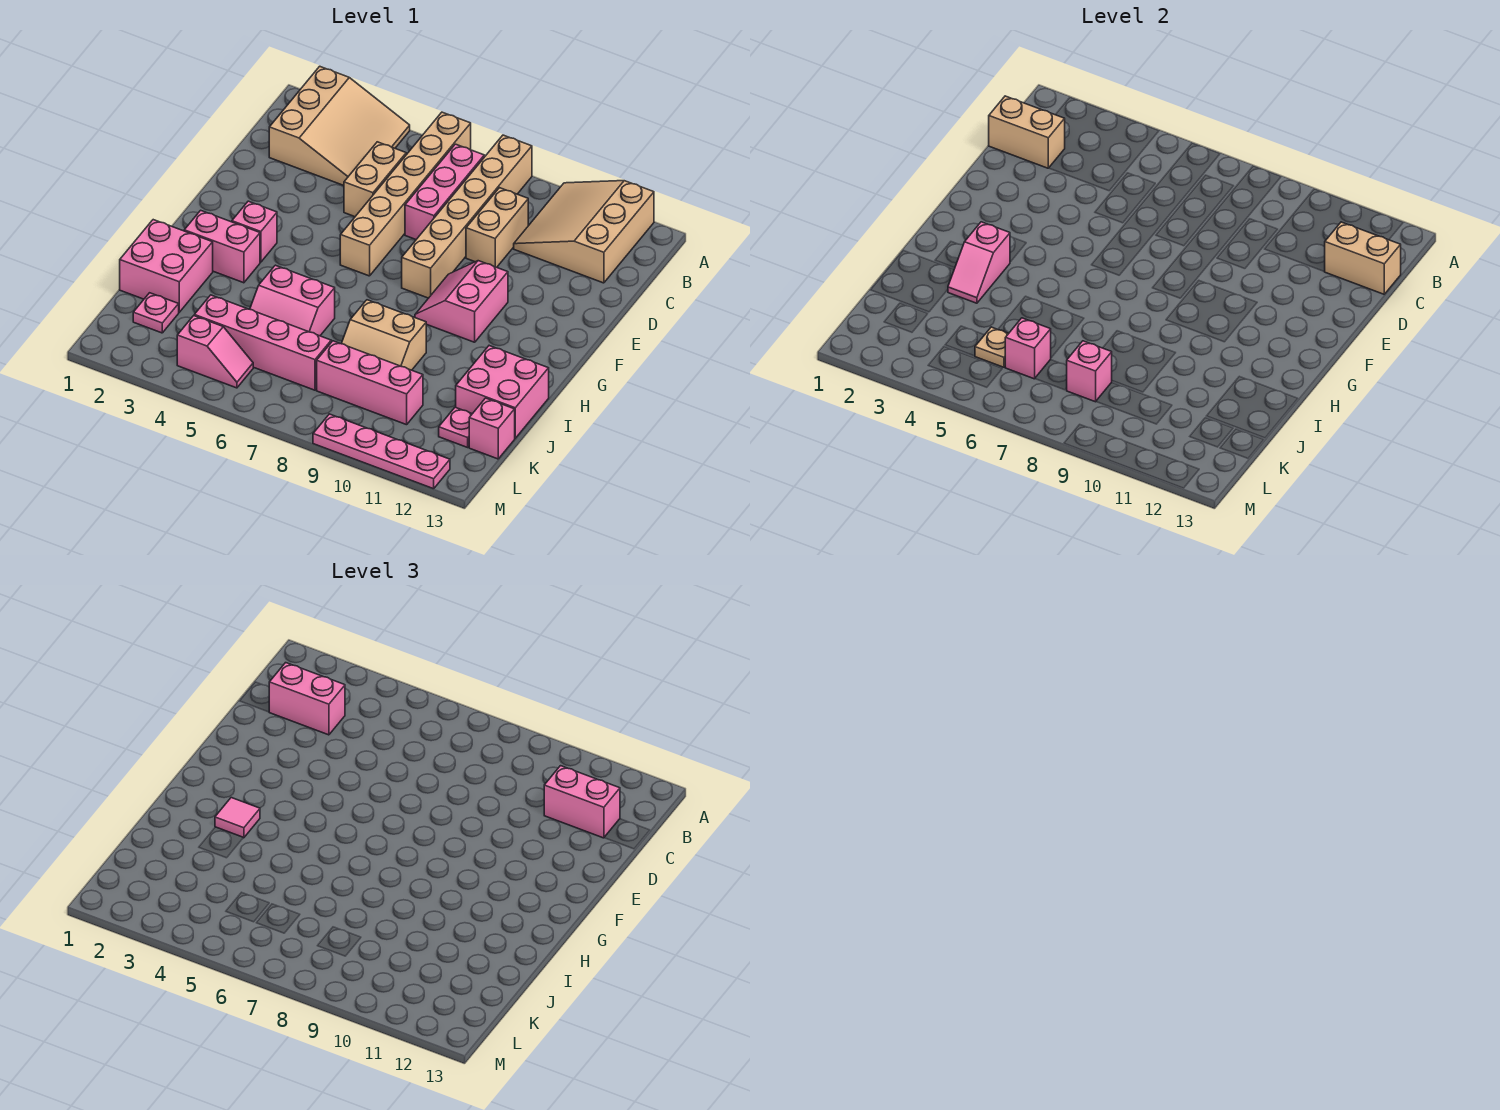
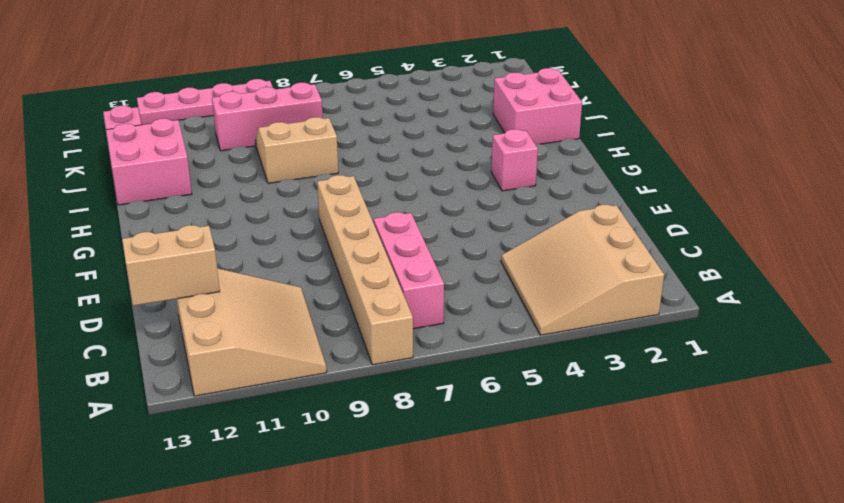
none -> tan 1x6 brick [340,112,471,276]
none -> tan 1x2 brick [344,142,406,217]
none -> tan 1x2 brick [466,188,528,267]
none -> pink 2x2 slope [415,261,508,342]

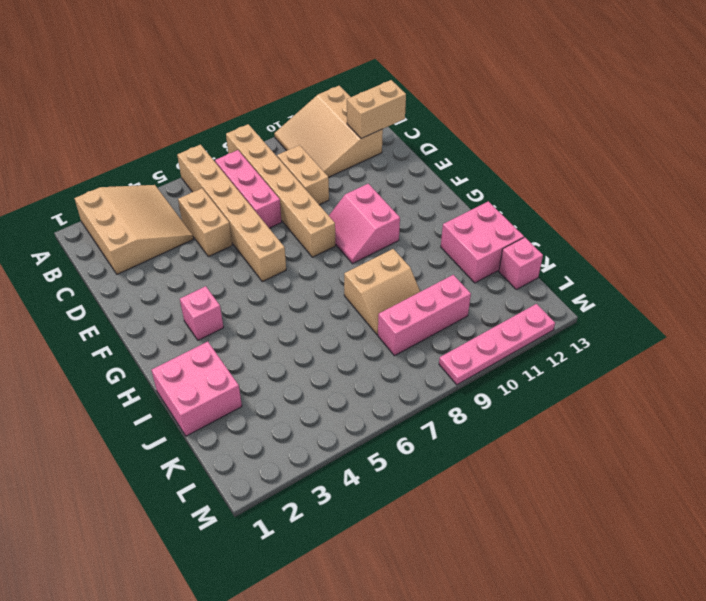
none -> pink 1x2 brick [184,210,260,283]
none -> pink 2x2 slope [250,265,335,336]
none -> pink 1x1 plate [133,293,179,333]
none -> pink 1x4 brick [194,295,331,390]

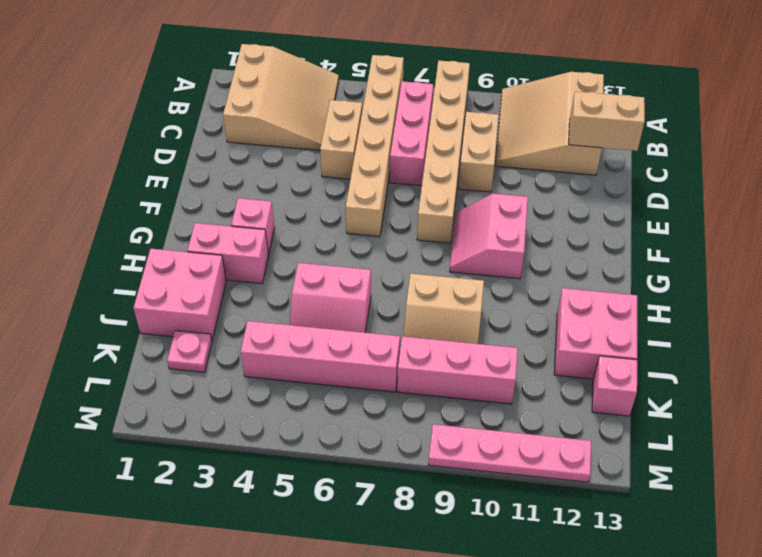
none -> pink 1x1 plate [439,407,472,447]
none -> pink 1x2 slope [177,316,253,388]
none -> tan 1x2 brick [989,96,1065,168]
none -> pink 1x2 slope [948,222,1010,303]

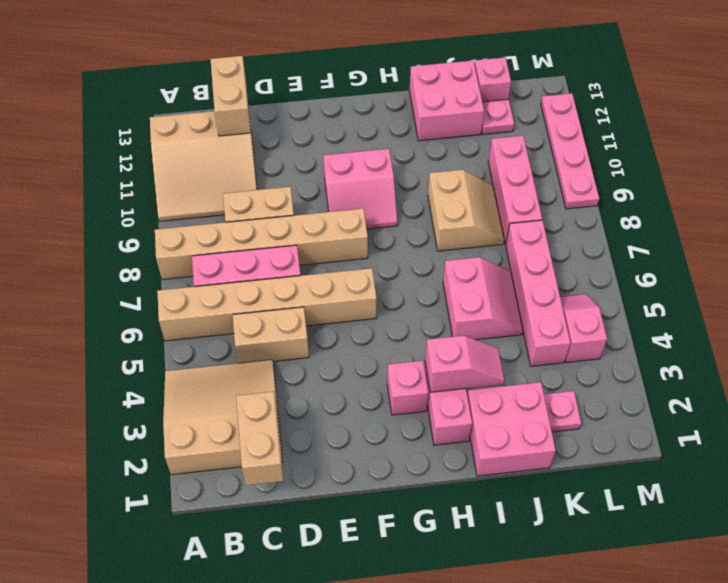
none -> tan 1x1 plate [975,327,1008,367]
none -> pink 1x1 brick [1005,318,1051,379]
none -> pink 1x1 brick [1066,341,1112,402]
none -> pink 1x2 brick [269,663,345,735]

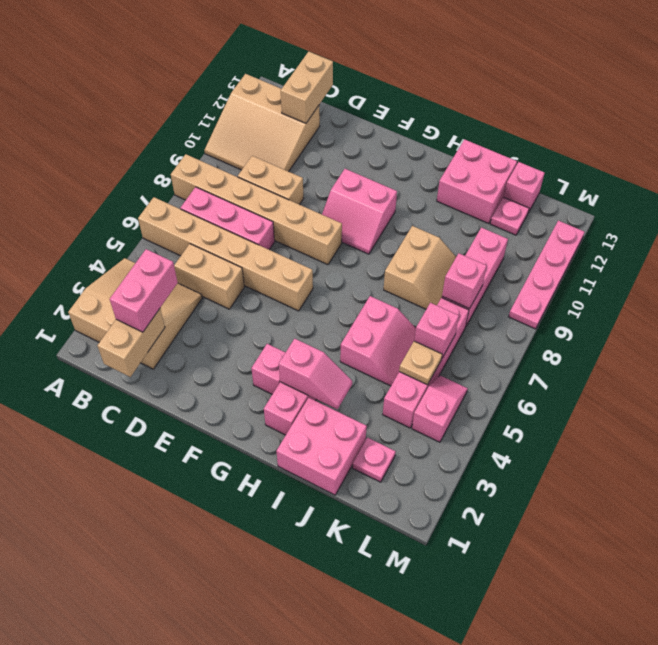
none -> pink 1x2 brick [544,766,620,838]
none -> pink 1x1 tile [215,798,260,838]

